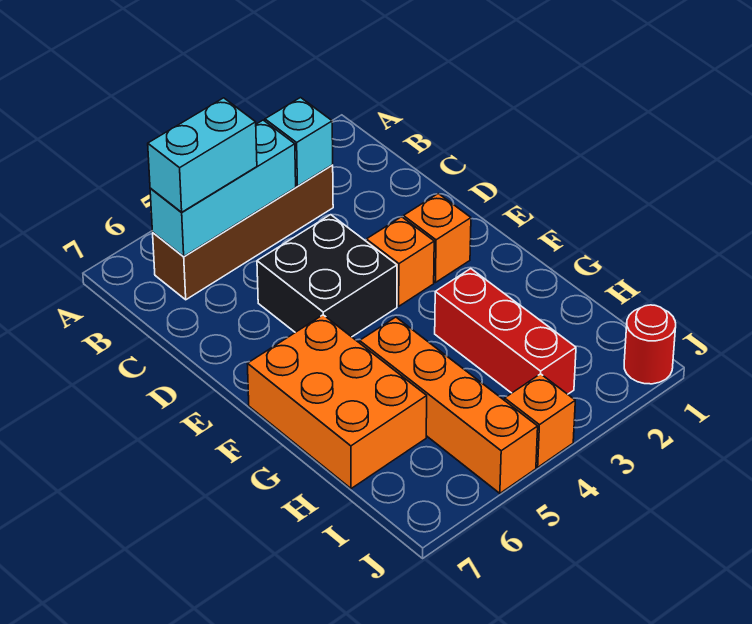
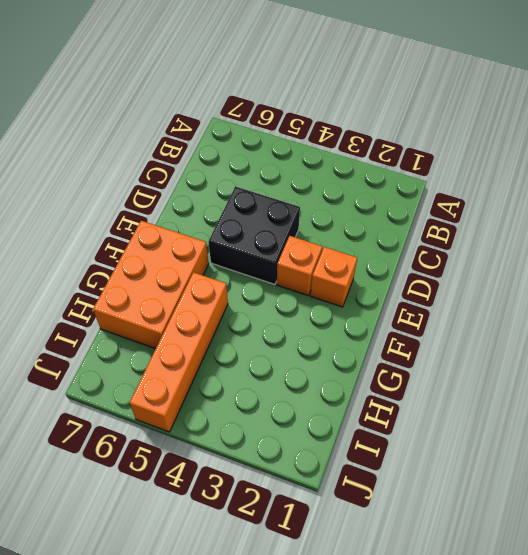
none -> brown 1x4 brick [153,165,333,300]
none -> red 1x3 brick [435,269,576,394]
none -> red 1x1 round brick [624,305,676,384]

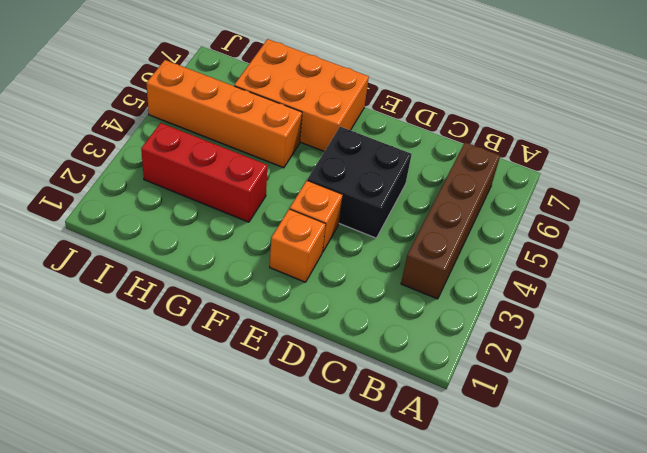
none -> red 1x1 round brick [624,305,676,384]
none -> orange 1x1 brick [505,374,575,467]
none -> cyan 1x1 brick [265,98,333,186]

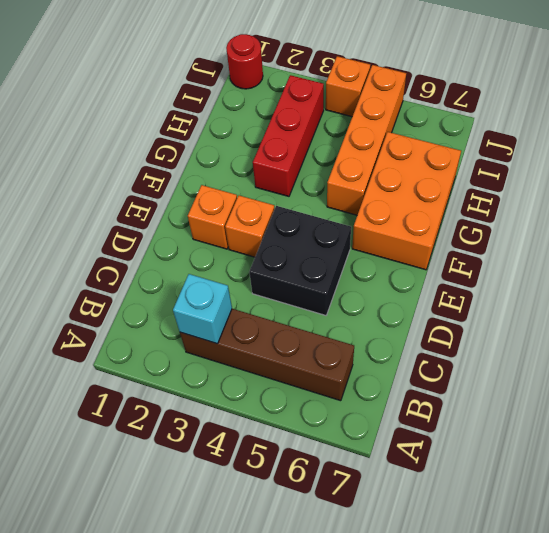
none -> cyan 1x3 brick [150,120,296,257]
none -> cyan 1x2 brick [148,98,257,212]

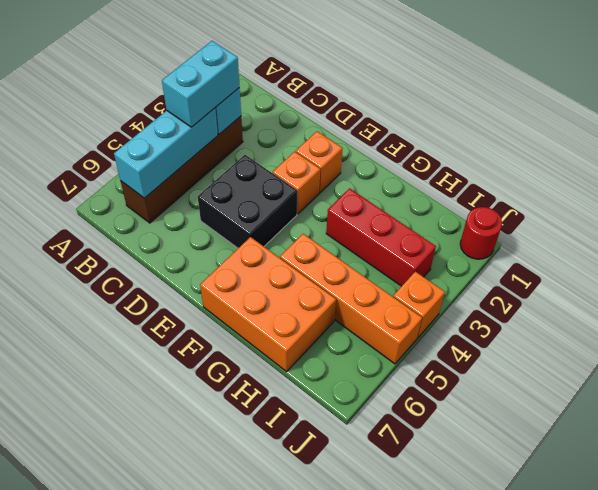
cyan 1x2 brick [162,41,240,127] -> cyan 1x2 brick moved to [148,98,257,212]

